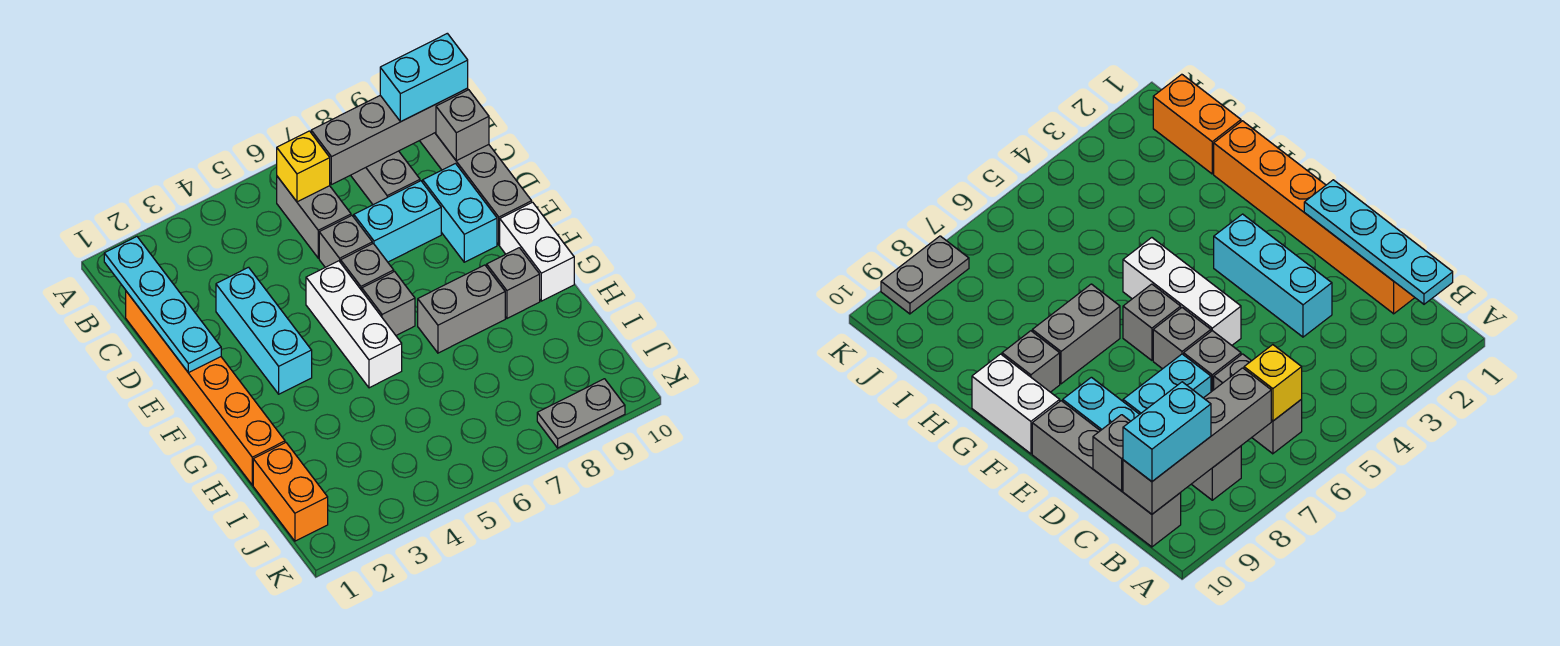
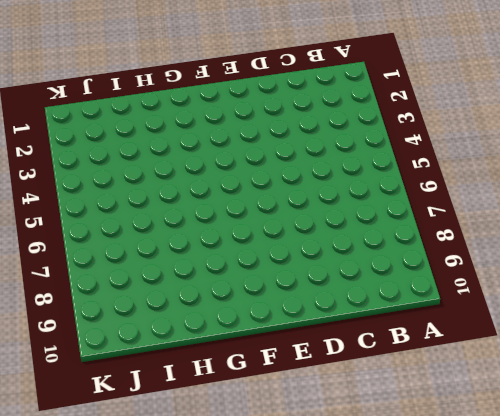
none -> grey 1x2 brick [277,176,351,258]
none -> grey 1x2 brick [351,151,420,205]
none -> grey 1x4 brick [420,132,532,245]

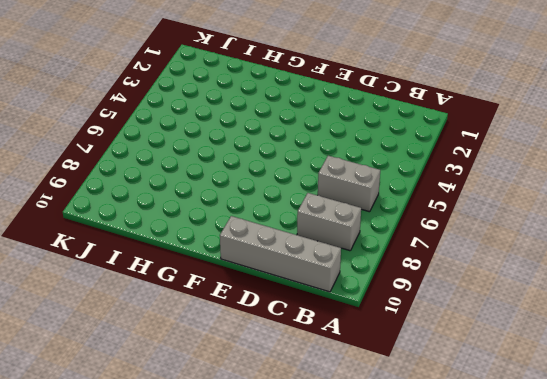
none -> orange 1x6 brick [126,291,285,485]
none -> cyan 1x3 brick [216,267,312,394]
none -> grey 1x1 brick [319,216,372,267]

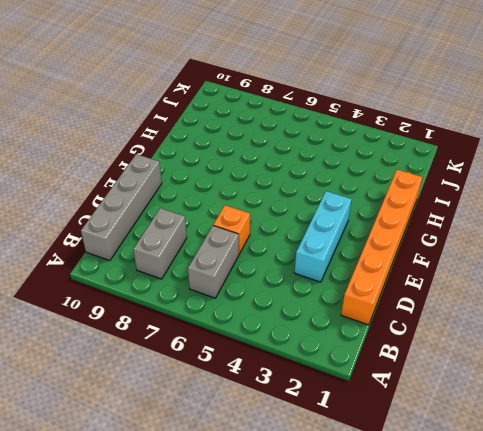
orange 1x1 brick [213,205,250,254] -> grey 1x1 brick [319,216,372,267]
none -> cyan 1x2 brick [354,181,441,262]
none -> cyan 1x2 brick [423,164,497,262]
none -> white 1x3 brick [306,261,402,388]

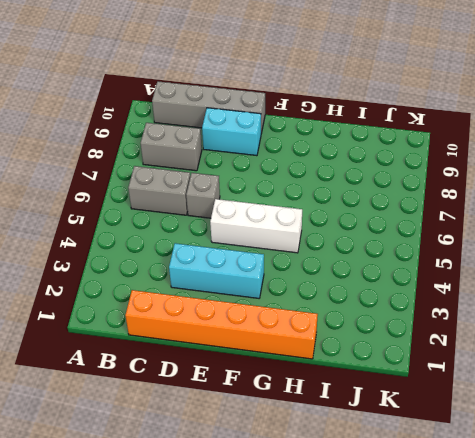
none -> cyan 1x2 brick [354,181,441,262]
none -> grey 1x1 brick [341,244,394,290]
none -> grey 1x1 brick [362,272,415,335]

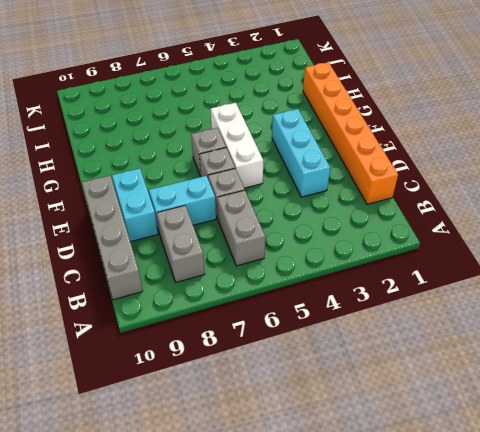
none -> white 1x2 brick [500,202,574,301]
none -> grey 1x2 brick [418,265,505,353]
none -> grey 1x1 brick [487,248,540,318]

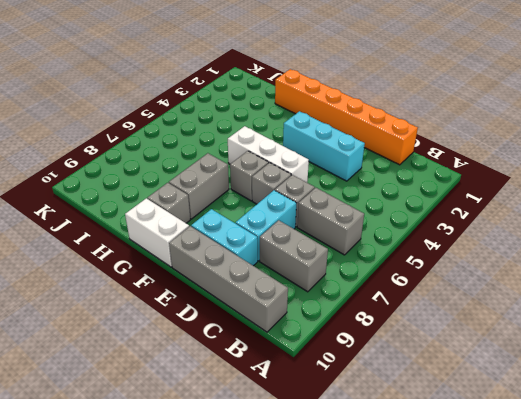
none -> orange 1x2 brick [253,443,328,541]
none -> grey 1x2 plate [537,379,625,448]
none -> cyan 1x4 plate [104,237,221,373]

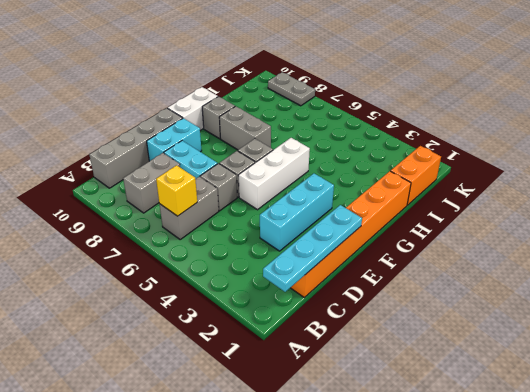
none -> grey 1x4 brick [311,88,468,185]
none -> grey 1x1 brick [436,90,489,161]
none -> cyan 1x2 brick [380,33,468,122]

